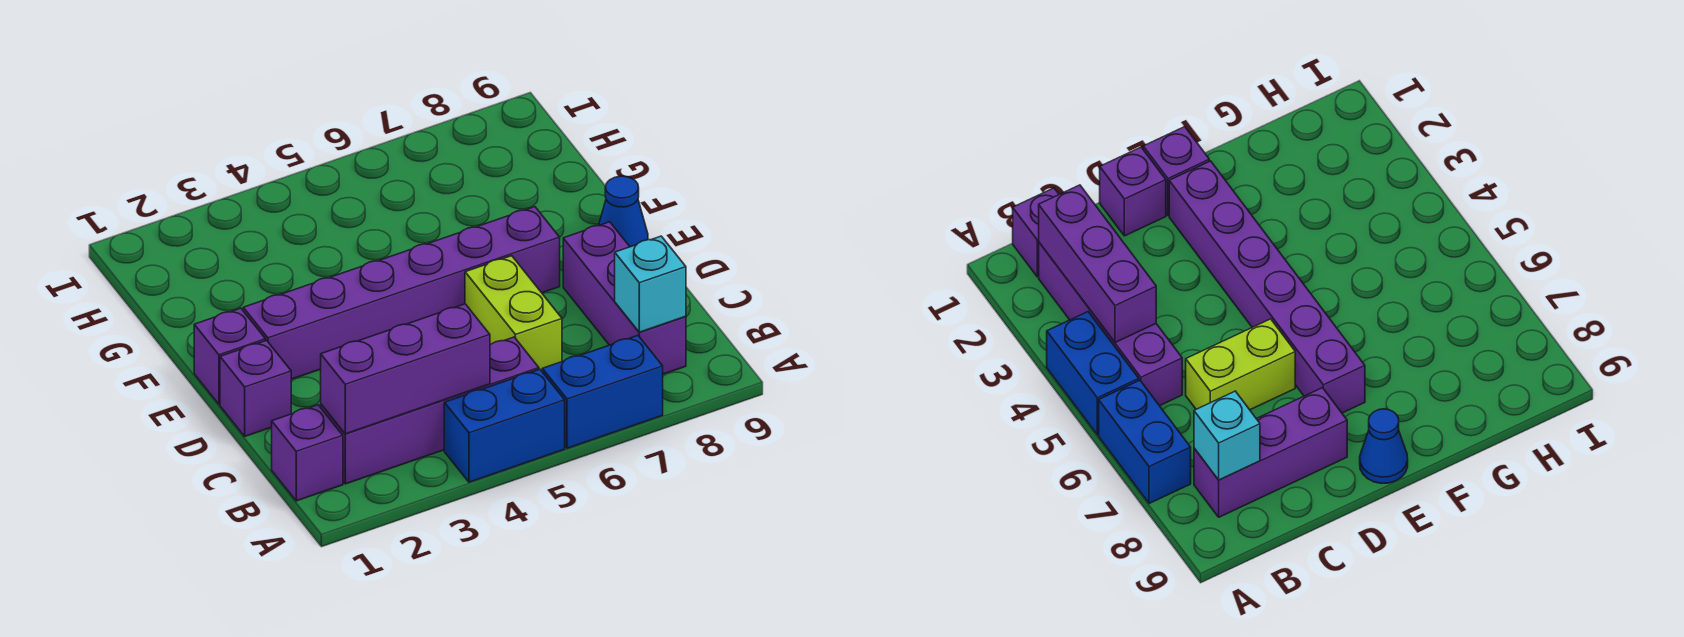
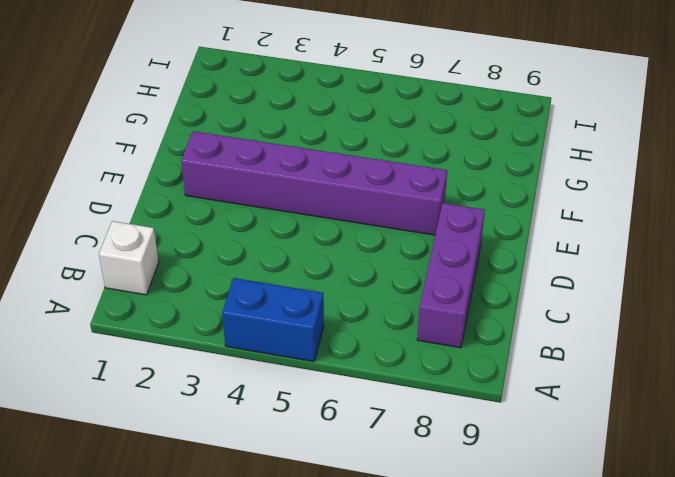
white 1x1 brick [99,221,159,295] -> purple 1x1 brick [272,405,343,501]
none -> blue 1x2 brick [542,336,663,448]
none -> purple 1x4 brick [321,337,539,484]
none -> lime 1x2 brick [465,256,562,371]

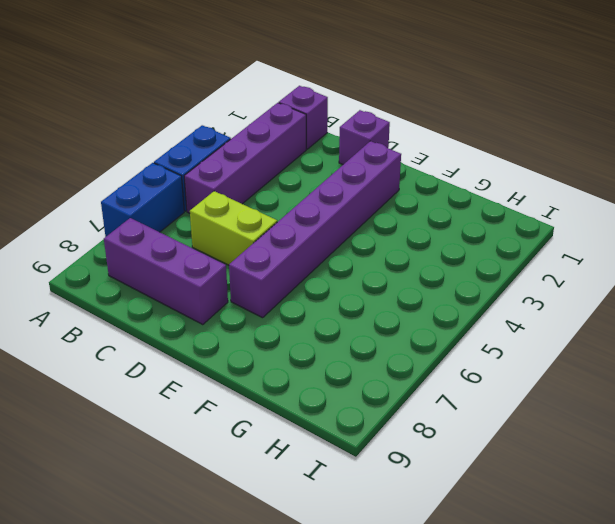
none -> purple 1x1 brick [194,308,265,404]
none -> blue 1x1 cone [599,176,648,247]
none -> purple 1x3 brick [321,304,490,434]

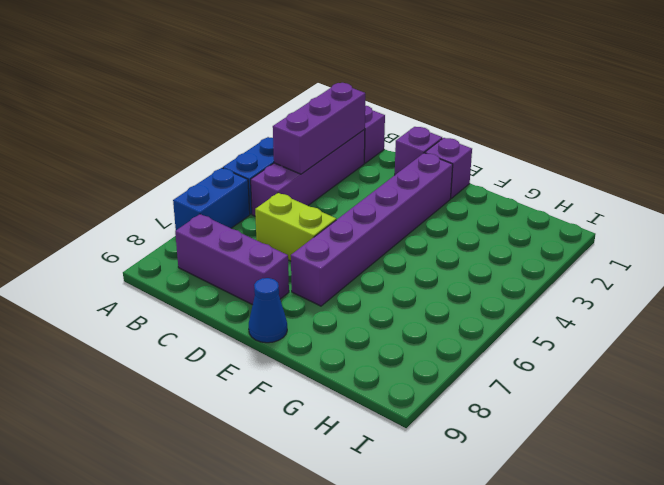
none -> cyan 1x1 brick [615,236,686,332]

